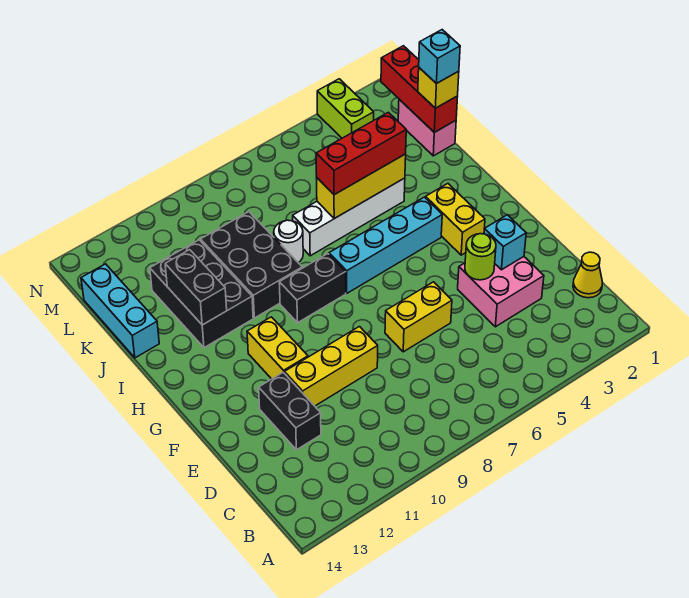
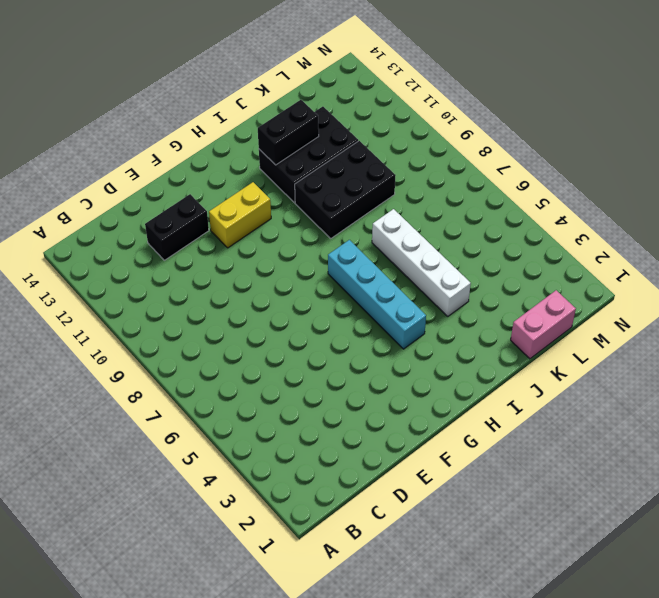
none -> yellow 1x1 cone [573,252,603,298]
none -> pink 2x2 brick [458,257,544,327]
none -> yellow 1x2 brick [385,282,452,352]

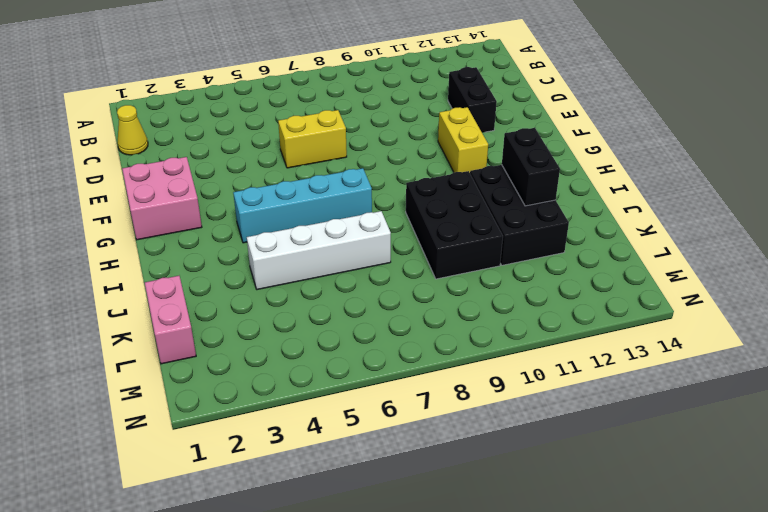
pink 2x2 brick [122,157,202,240] -> pink 2x2 brick moved to [458,257,544,327]
none -> yellow 1x3 brick [285,327,378,406]
none -> yellow 1x2 brick [426,184,485,255]
none -> black 1x2 brick [279,254,346,323]

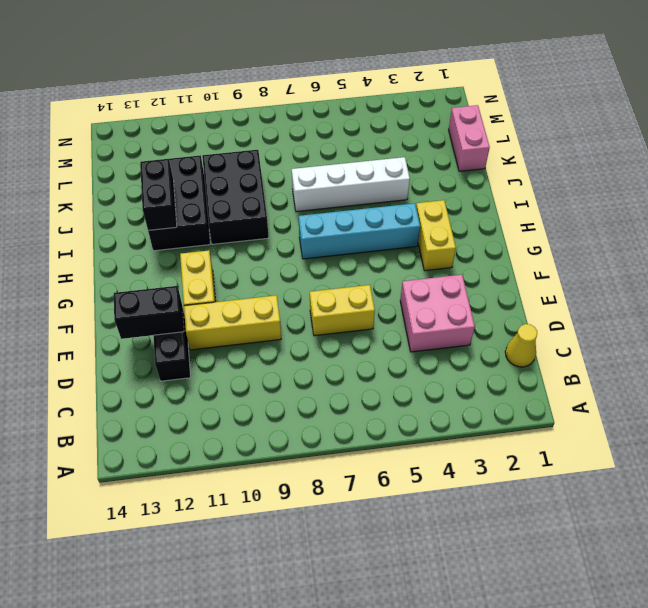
black 1x2 brick [114,286,184,339] -> black 1x2 brick moved to [279,254,346,323]
none -> white 1x1 round brick [274,220,303,263]
none -> cyan 1x3 brick [81,264,159,358]
none -> lime 1x2 brick [317,79,374,138]

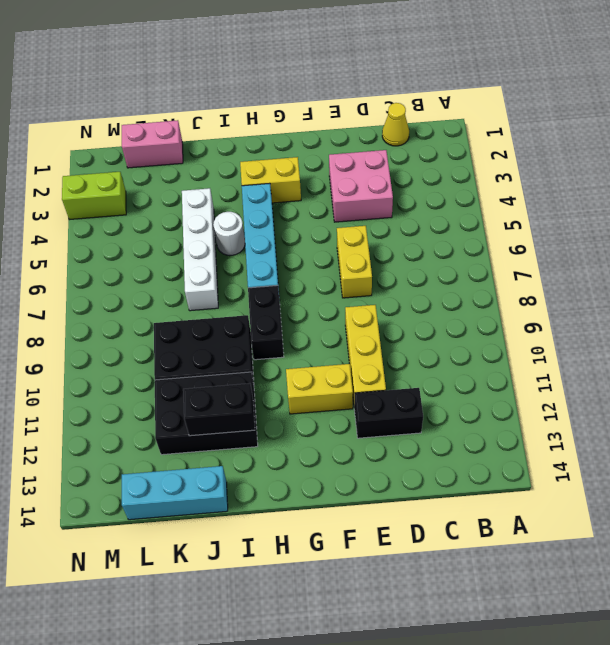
white 1x1 round brick [213,212,245,255] -> white 1x1 round brick moved to [274,220,303,263]
none -> cyan 1x1 brick [484,215,526,270]
none -> lime 1x1 round brick [465,234,496,280]
none -> yellow 1x3 brick [317,154,406,218]

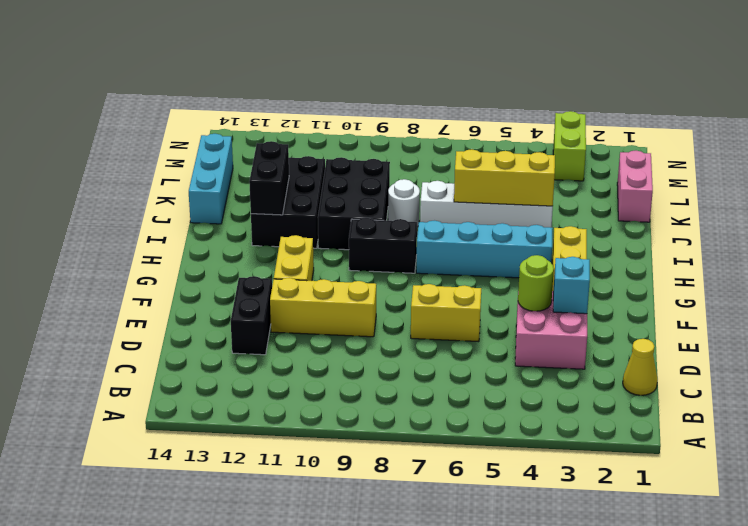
none -> red 1x3 brick [381,46,458,132]
none -> red 1x3 brick [316,112,406,195]
none -> yellow 1x1 brick [418,68,459,108]

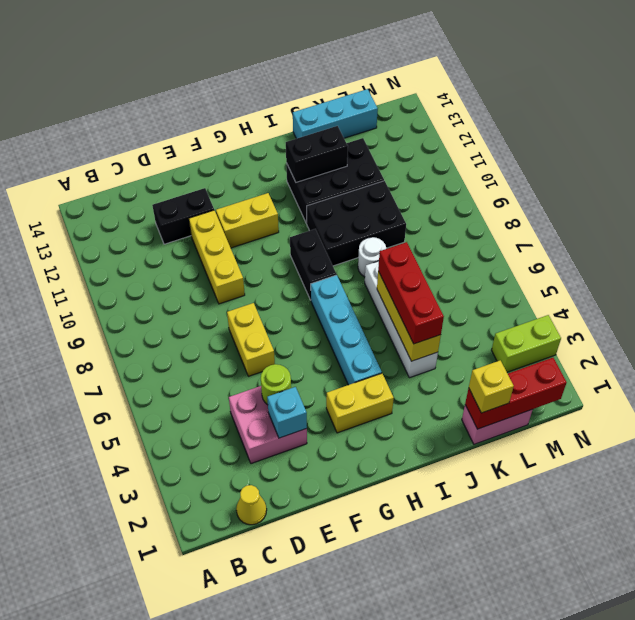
none -> cyan 1x1 brick [419,30,460,84]

